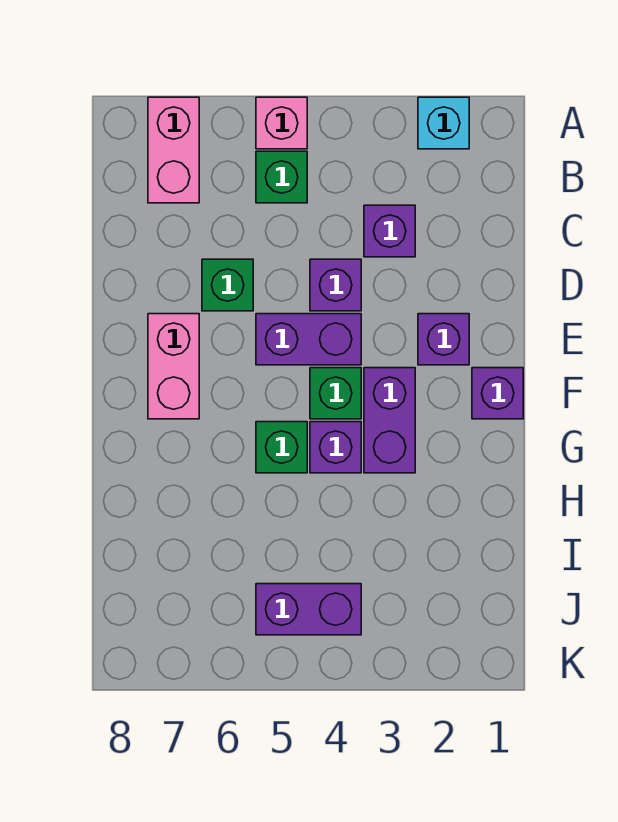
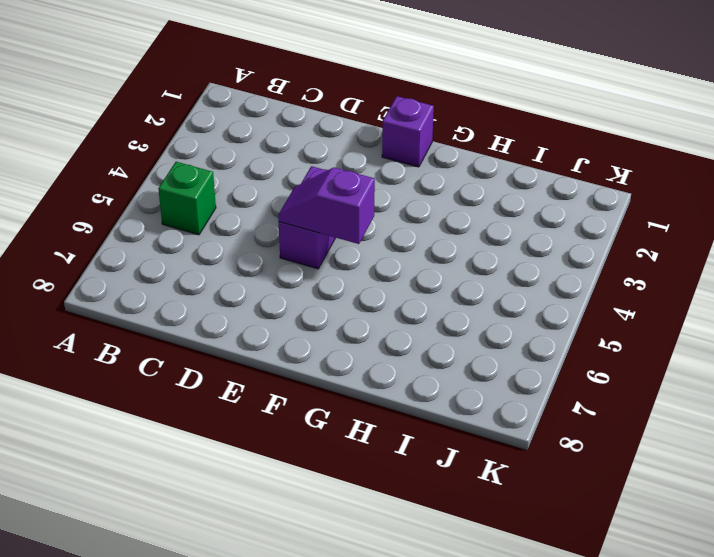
purple 1x2 slope [278,167,375,244] -> none
none -> cyan 1x1 brick [418,97,469,149]
none -> pink 1x1 brick [256,97,307,149]
none -> pink 1x2 brick [148,97,199,203]

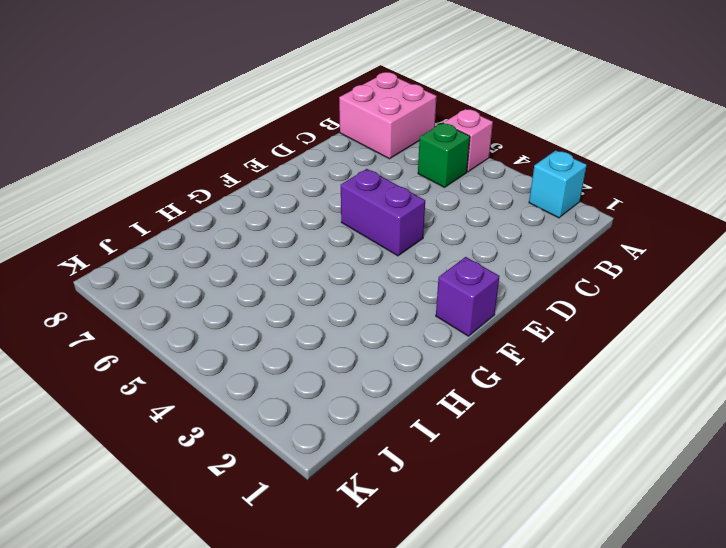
pink 2x2 brick [339,72,437,159] -> pink 1x2 brick [148,97,199,203]
none -> purple 1x1 brick [364,205,415,257]
none -> purple 1x1 brick [310,259,361,311]
none -> green 1x1 brick [202,259,253,311]

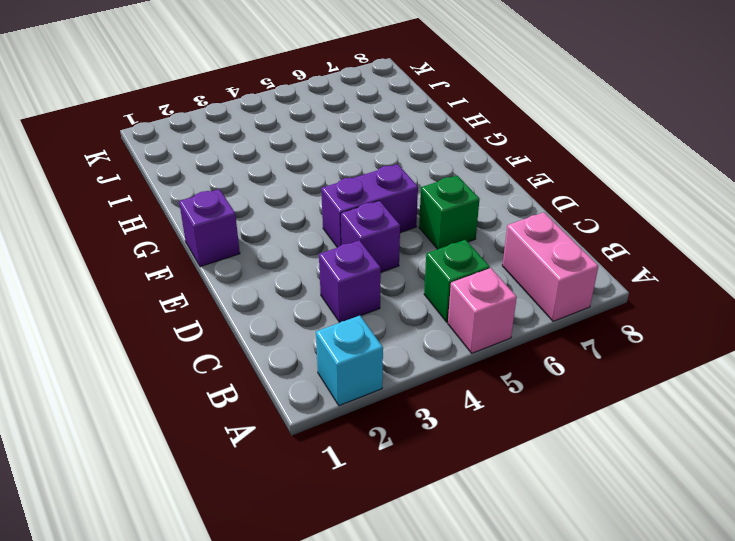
none -> purple 1x1 brick [418,314,469,365]
none -> pink 1x2 brick [148,314,199,419]
none -> purple 1x2 brick [364,368,415,473]

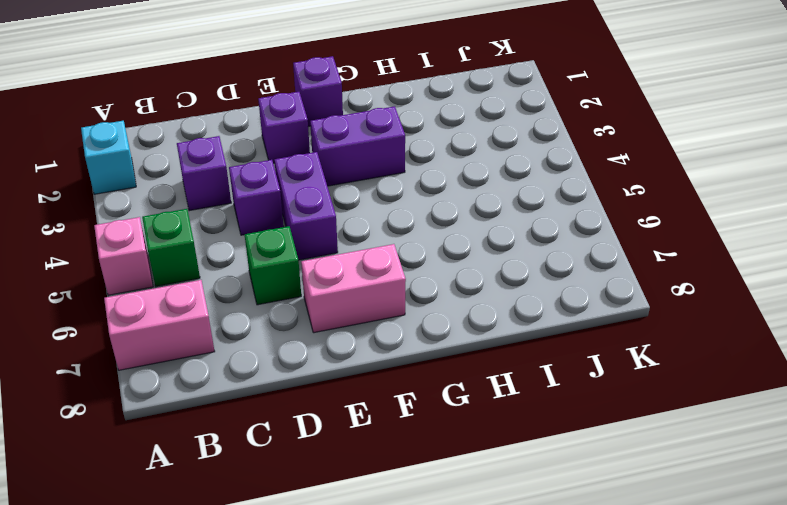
none -> green 1x1 brick [310,368,361,419]
none -> purple 1x1 brick [310,422,361,473]
none -> green 1x1 brick [256,422,307,473]

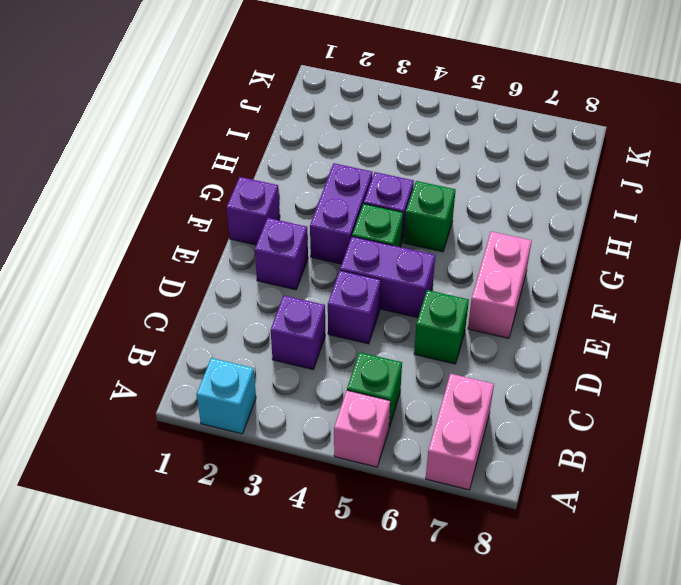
none -> purple 1x2 brick [256,584,361,635]

